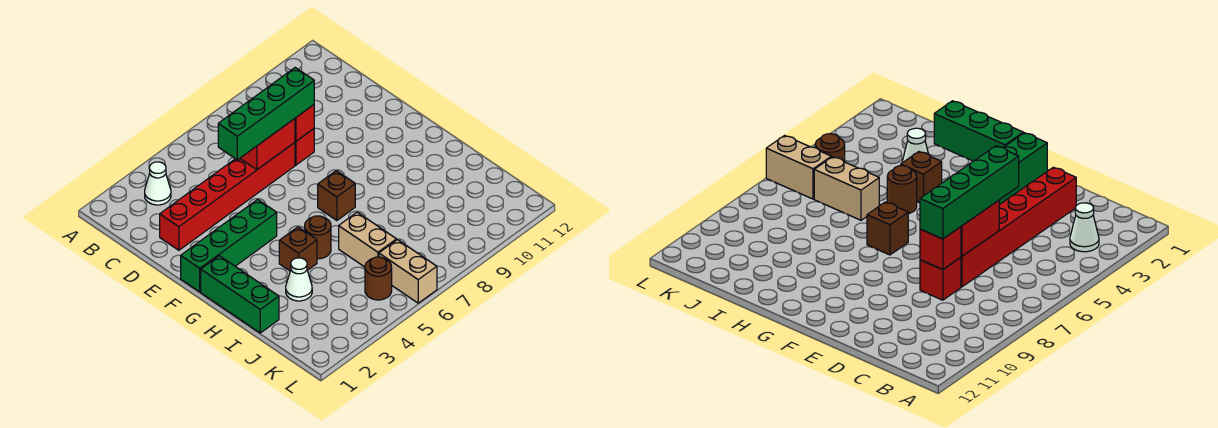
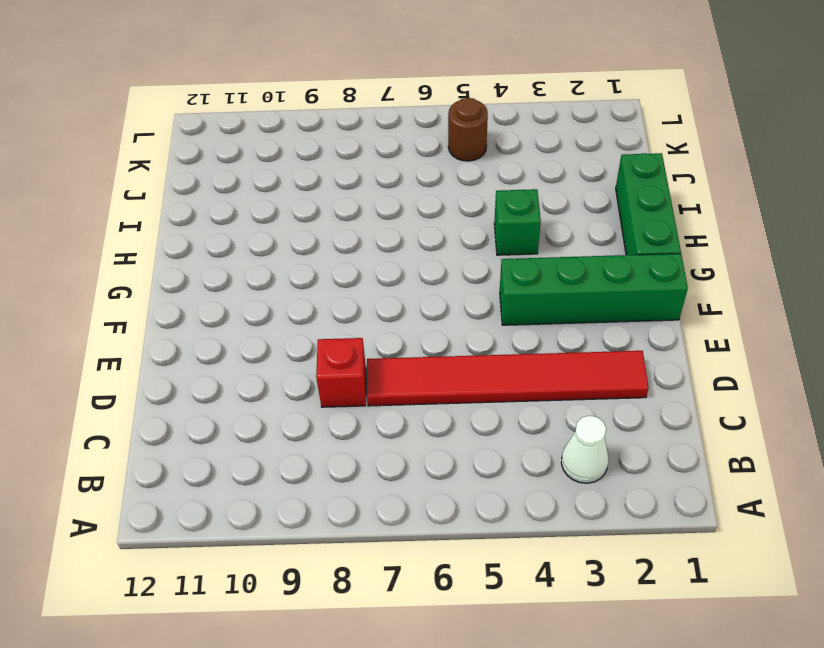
red 1x6 tile [367,351,649,406] -> red 1x6 brick [160,143,295,250]
green 1x1 brick [494,189,541,255] -> brown 1x1 brick [279,227,317,271]
none -> brown 1x1 brick [318,171,355,220]
none -> brown 1x1 round brick [305,216,331,259]
none -> white 1x1 cone [286,258,312,301]

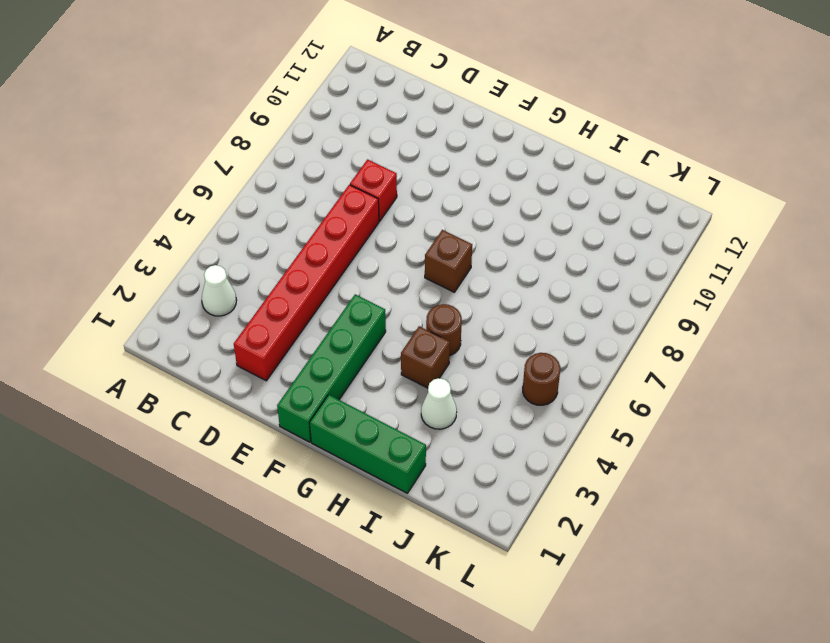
none -> tan 1x2 brick [339,212,396,267]
none -> tan 1x2 brick [379,240,437,303]
none -> red 1x2 brick [240,119,295,170]

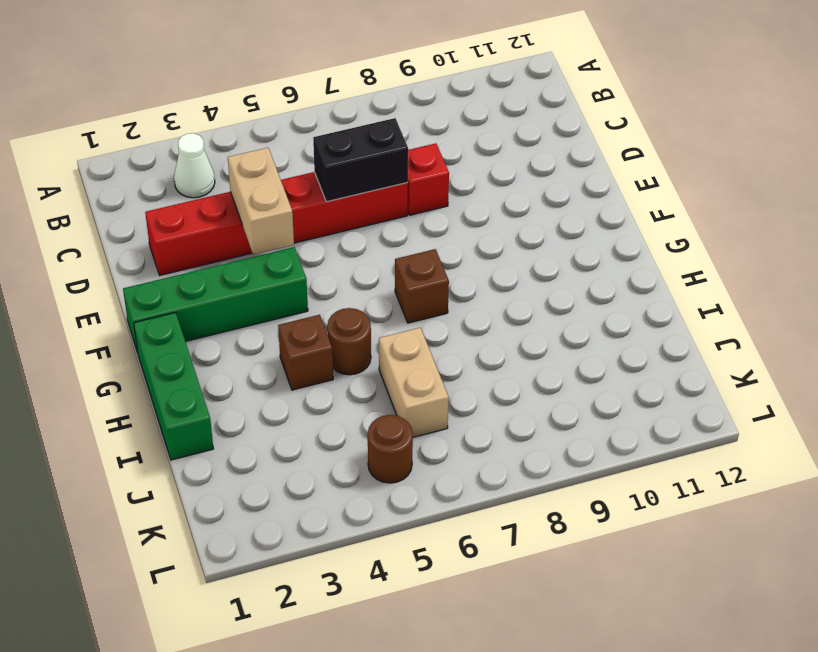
tan 1x2 brick [228,148,294,255] -> tan 1x2 brick moved to [379,240,437,303]
black 1x2 brick [313,118,408,202] -> red 1x2 brick [240,119,295,170]
none -> white 1x1 cone [286,258,312,301]
none -> red 1x1 brick [295,105,314,141]
none -> green 1x4 brick [218,68,314,160]

